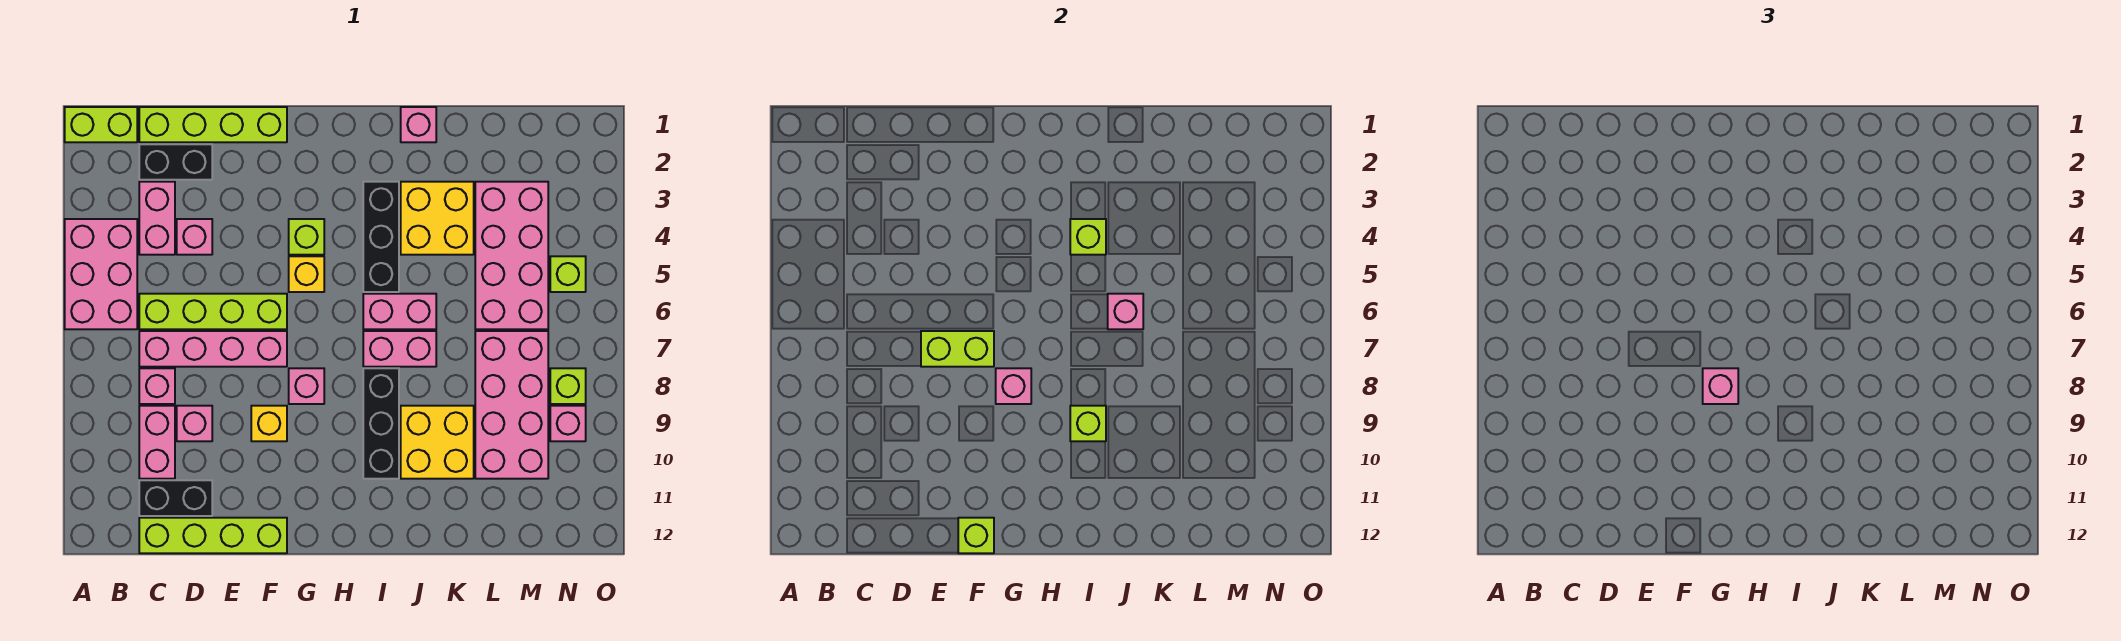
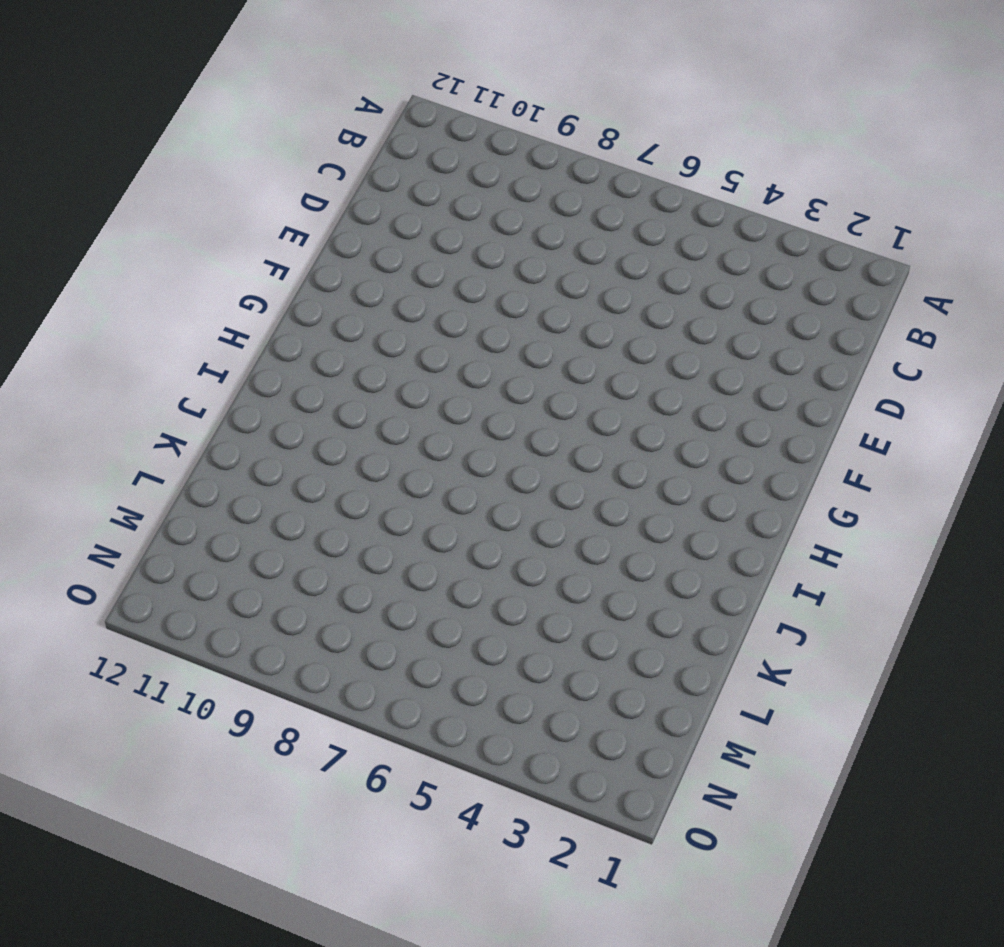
none -> lime 1x2 brick [65,107,137,142]
none -> pink 2x3 brick [65,219,137,329]
none -> lime 1x4 brick [139,107,287,142]
none -> black 1x2 brick [139,144,212,180]

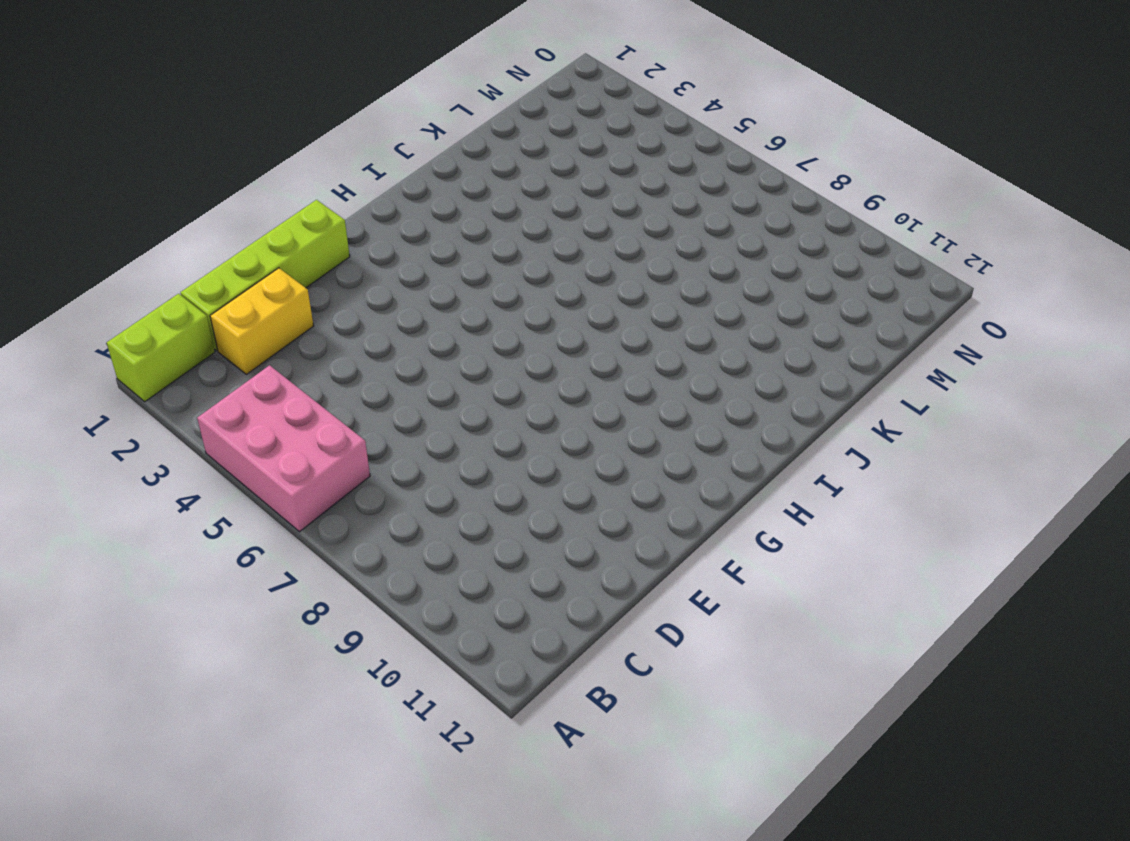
yellow 1x2 brick [210,268,314,374] -> black 1x2 brick [139,144,212,180]
none -> pink 1x2 brick [139,182,175,255]
none -> lime 1x4 brick [139,294,287,329]
none -> pink 1x4 brick [139,331,287,367]
none -> pink 1x1 brick [139,368,175,404]

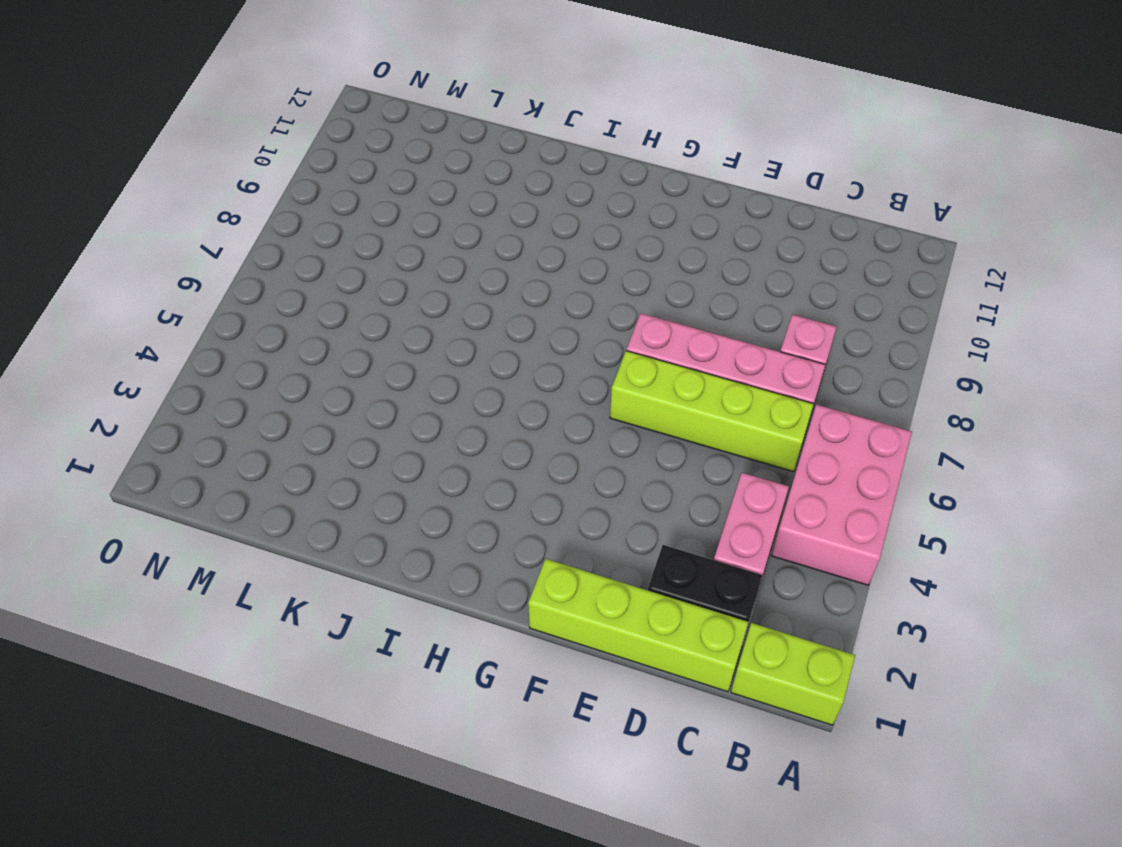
none -> pink 1x2 brick [139,406,175,479]
none -> black 1x2 brick [139,480,212,516]
none -> lime 1x4 brick [139,518,287,553]
none -> pink 1x1 brick [177,219,212,255]

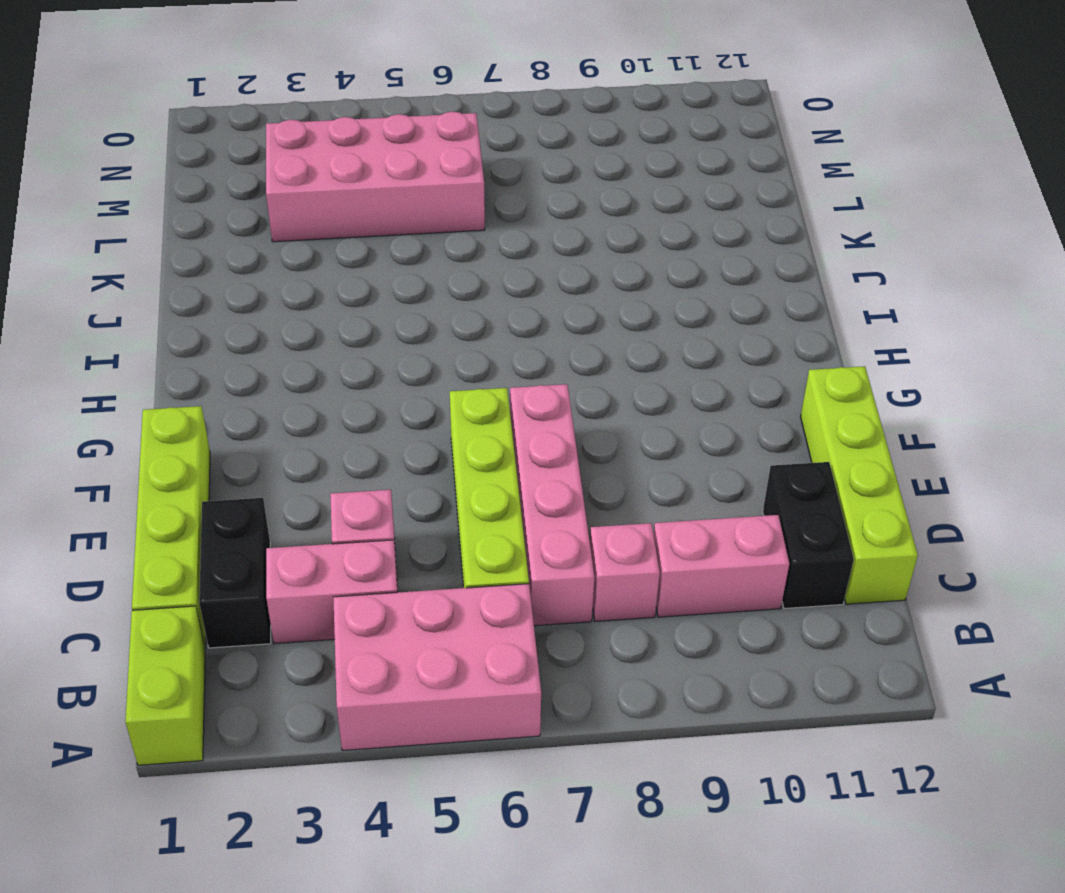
none -> pink 1x1 brick [177,406,212,441]
none -> yellow 1x1 brick [251,406,287,441]
none -> lime 1x1 brick [289,219,324,255]
none -> yellow 1x1 brick [289,256,324,292]

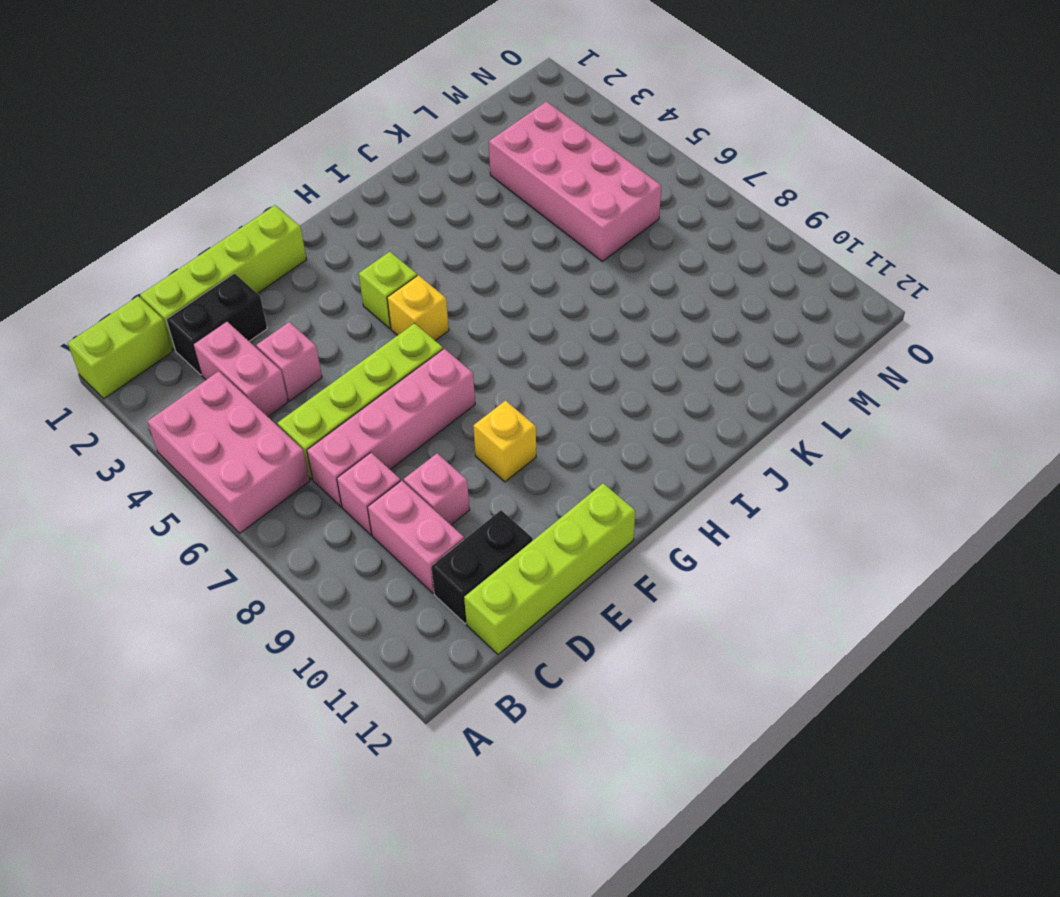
none -> pink 1x1 brick [289,368,324,404]
none -> black 1x3 brick [363,182,399,292]
none -> pink 1x2 brick [363,294,436,329]
none -> pink 1x2 brick [363,331,436,367]

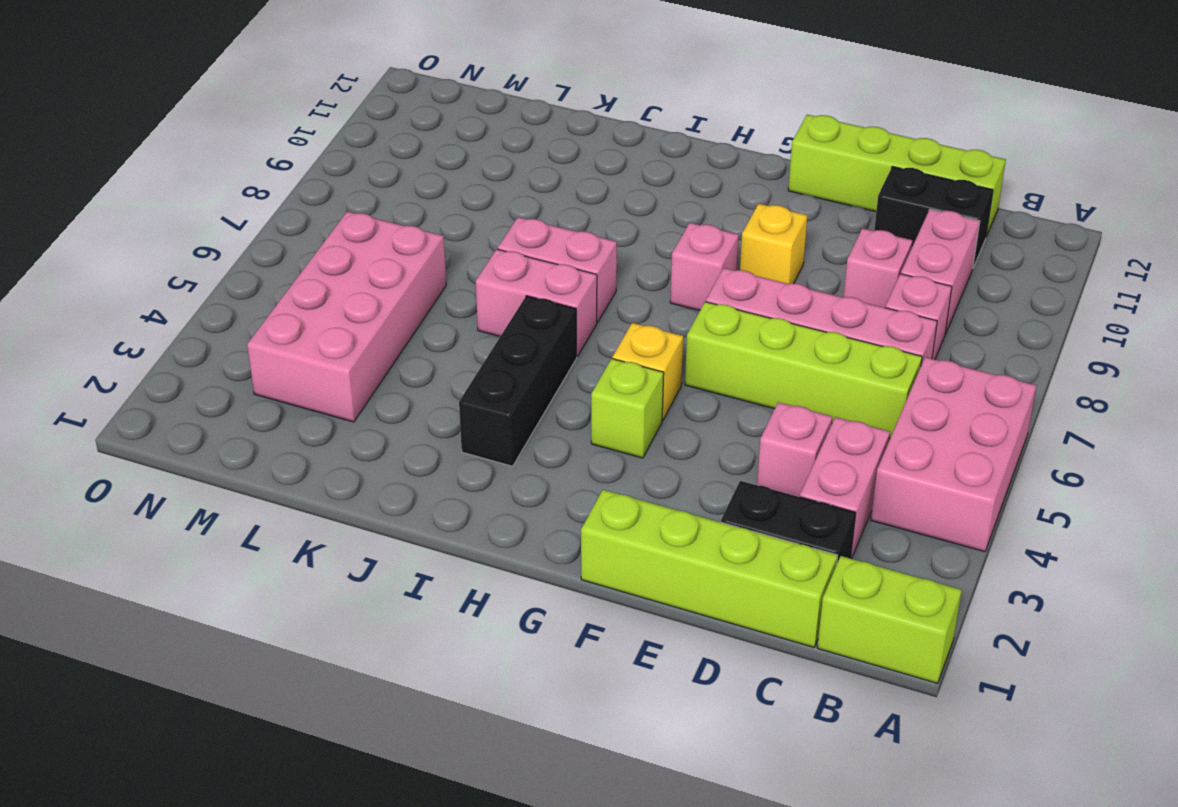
none -> black 1x3 brick [363,368,399,479]
none -> pink 1x1 brick [401,107,436,142]
none -> yellow 2x2 brick [401,182,474,255]
none -> yellow 2x2 brick [401,406,474,479]

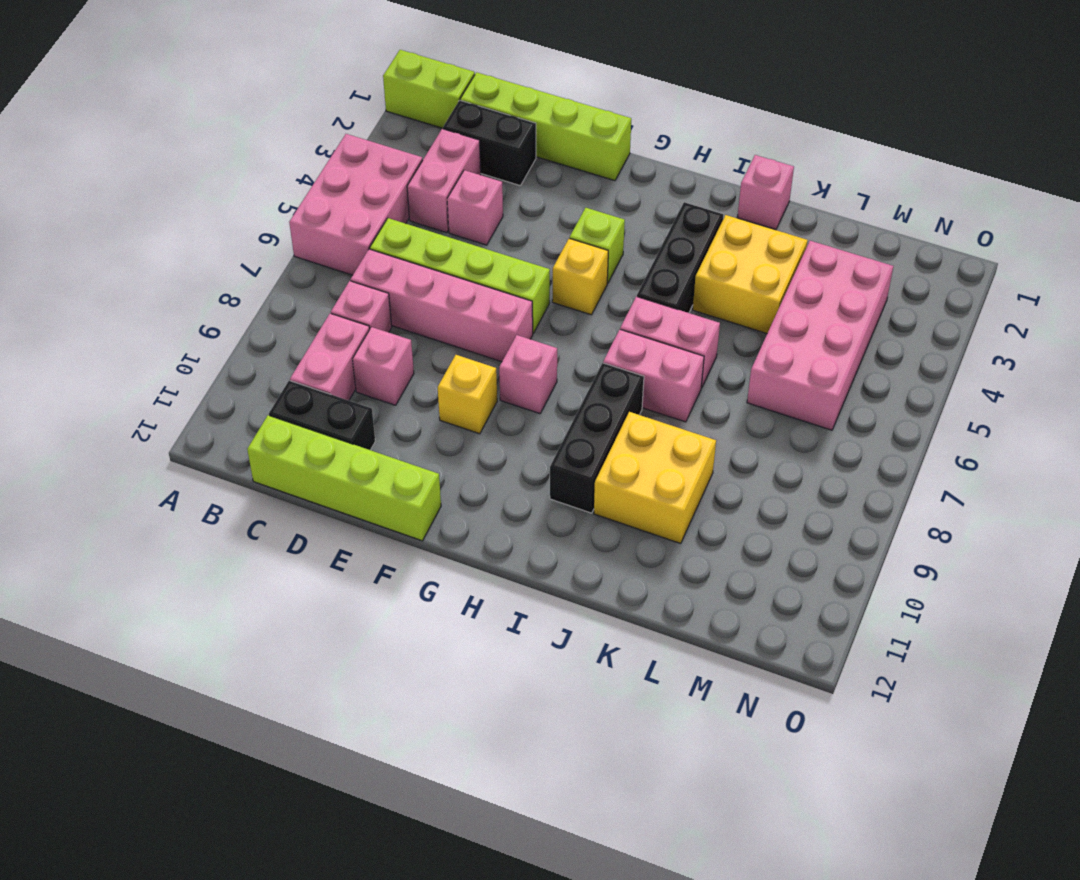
none -> pink 2x4 brick [475,331,548,479]
none -> lime 1x1 brick [550,256,586,292]
none -> lime 1x1 brick [550,368,586,404]
none -> pink 1x1 brick [550,406,586,441]

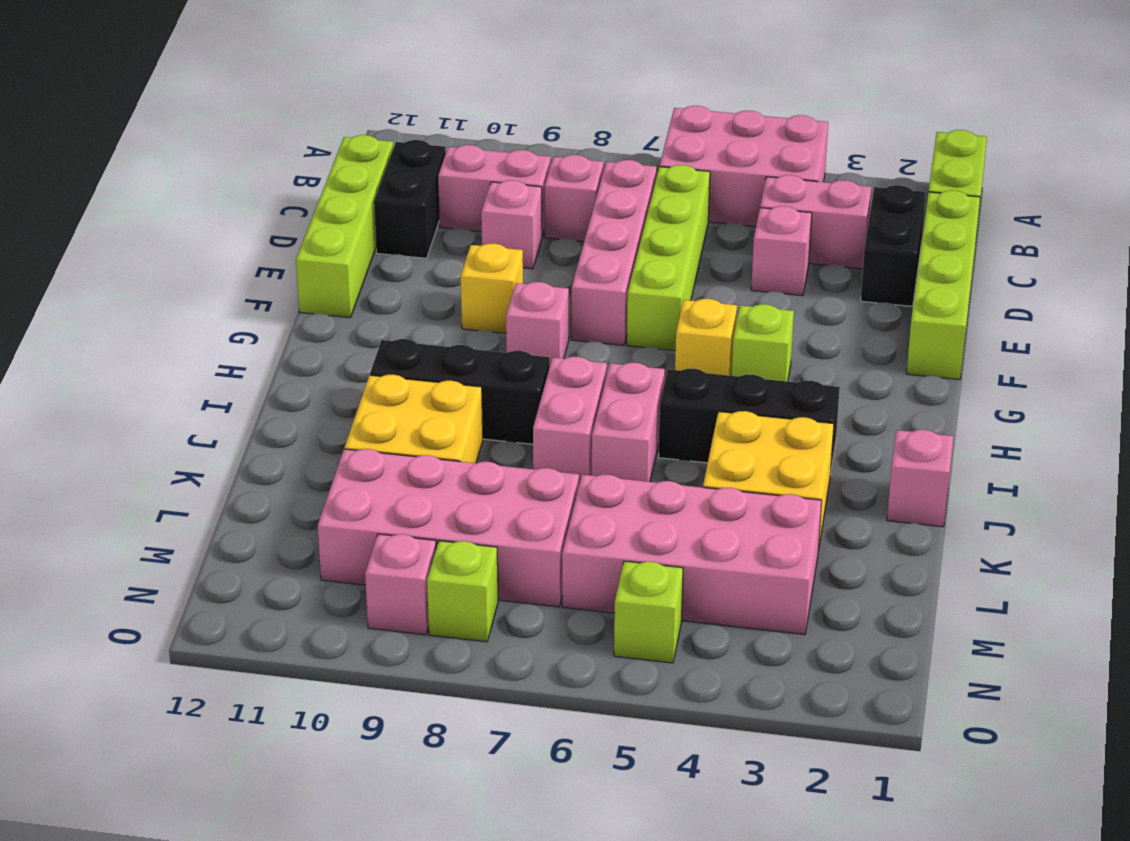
none -> lime 1x2 brick [921,331,994,367]
none -> lime 1x1 brick [958,518,994,553]
none -> pink 1x1 brick [996,368,1031,404]
none -> lime 1x1 brick [1070,219,1106,255]

